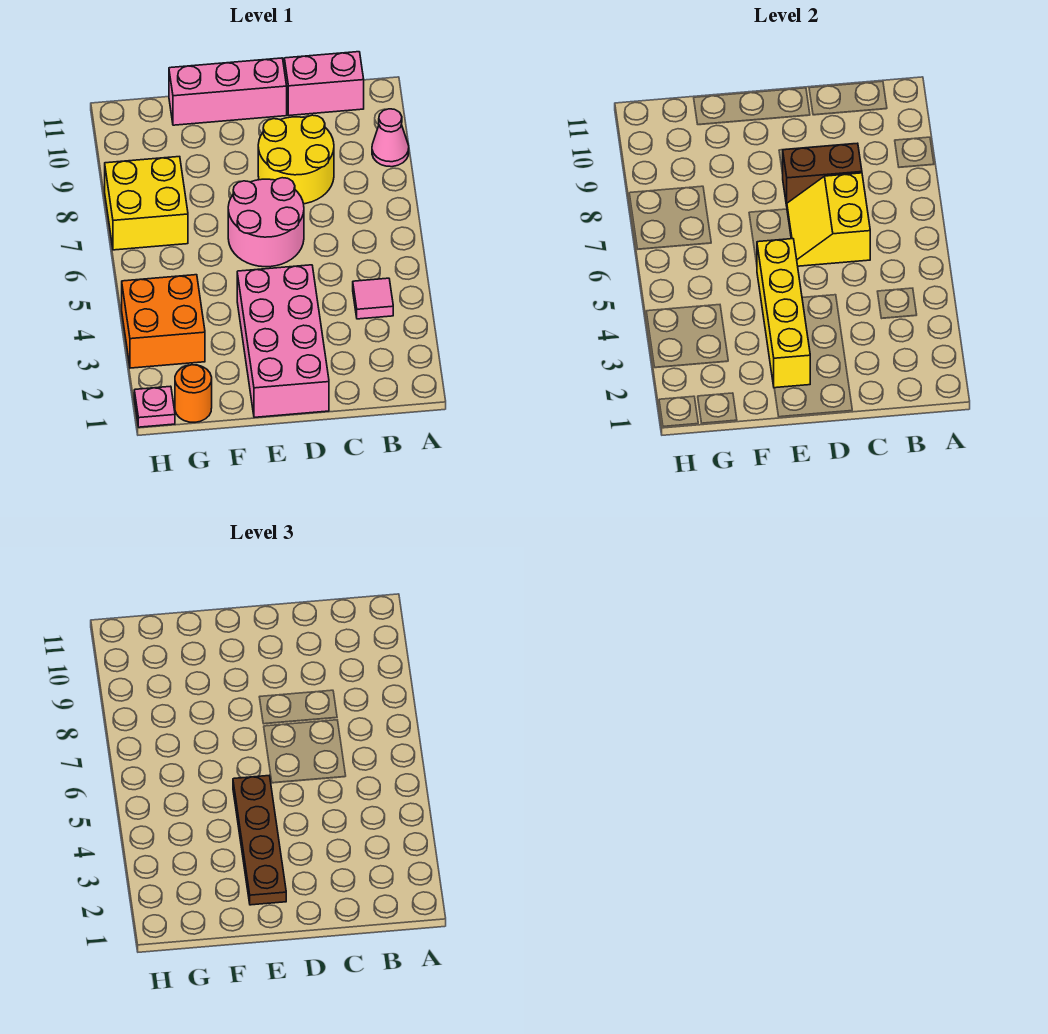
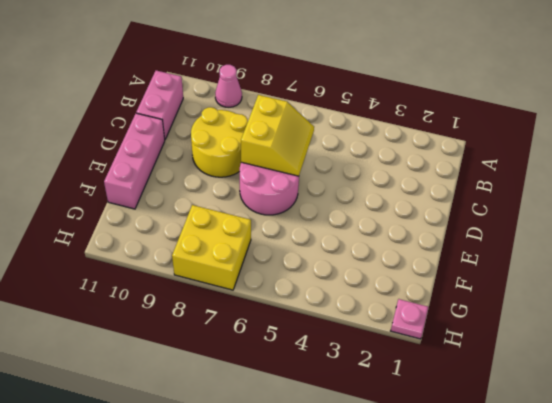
yellow 2x2 slope [241,95,314,176] -> yellow 2x2 slope turned to [787,173,870,266]
none -> pink 1x1 tile [353,278,393,319]
none -> pink 2x4 brick [237,265,329,417]
none -> orange 1x1 round brick [175,365,212,422]

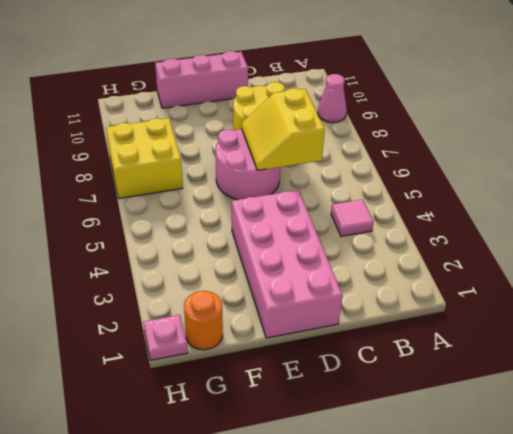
none -> pink 1x2 brick [284,52,364,115]
none -> orange 2x2 brick [122,275,205,368]
none -> brown 1x2 brick [783,143,862,206]

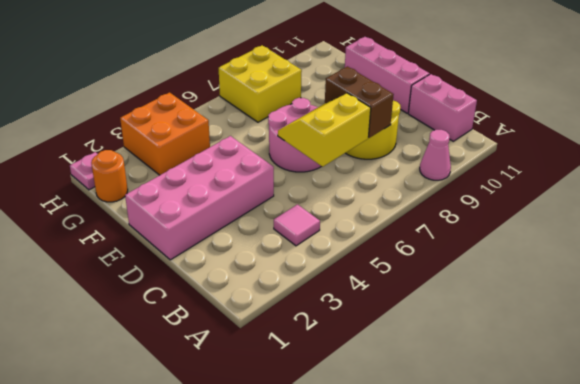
none -> yellow 1x4 brick [757,239,810,388]
none -> brown 1x4 plate [233,776,286,905]

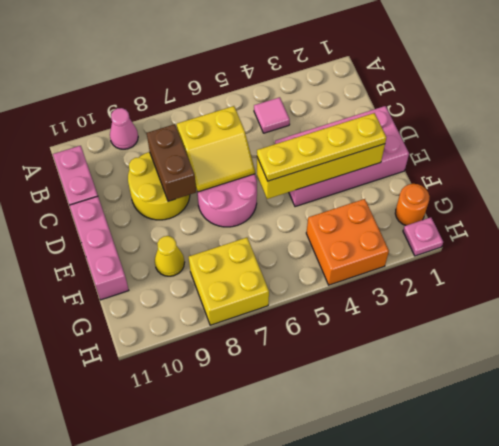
yellow 1x4 plate [257,113,386,181] -> brown 1x4 plate [233,776,286,905]
yellow 1x1 cone [155,236,185,276] -> none

